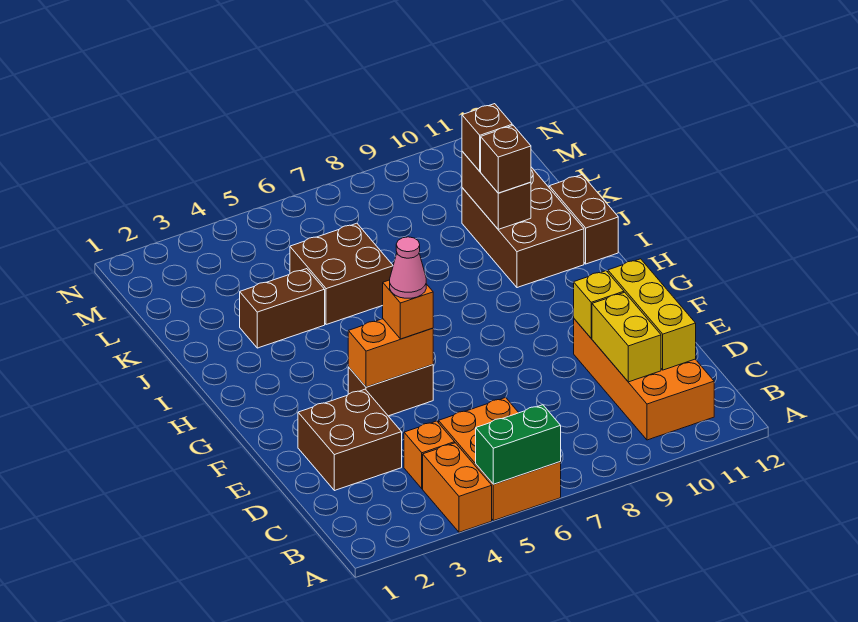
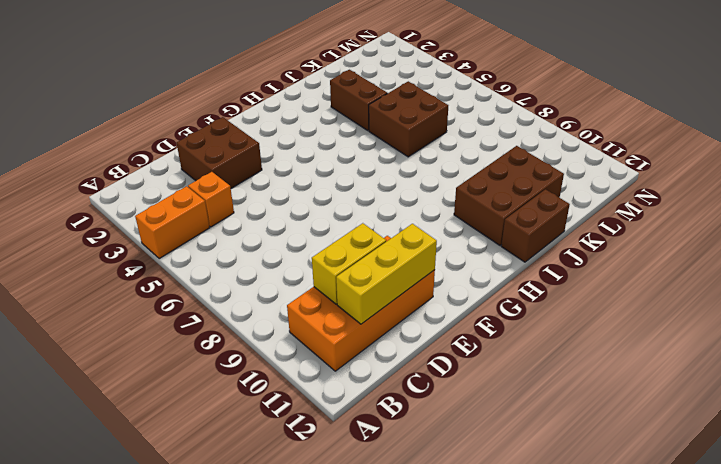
none -> orange 2x3 brick [439,398,561,521]
none -> brown 1x2 brick [348,365,433,416]
none -> green 1x2 brick [476,405,561,484]

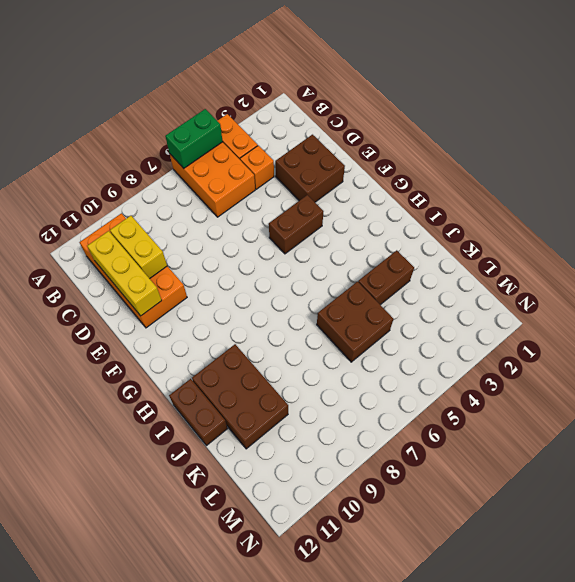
none -> yellow 1x1 brick [574,271,624,338]
none -> orange 1x2 brick [348,319,433,387]
none -> brown 1x2 brick [462,151,531,229]

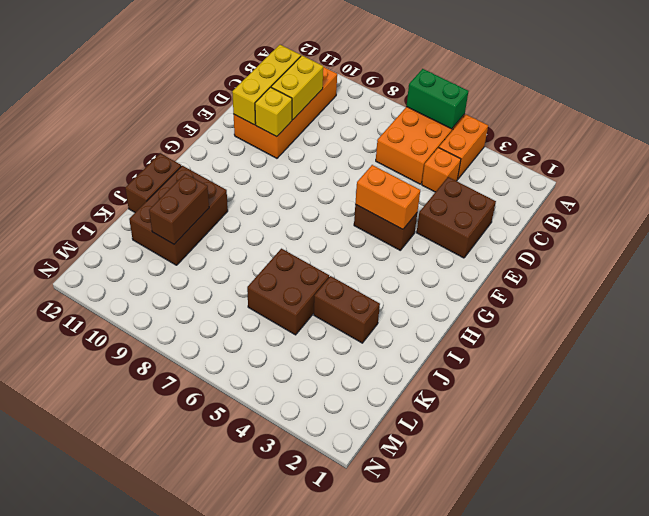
none -> orange 1x1 brick [383,280,433,339]
none -> brown 1x1 brick [481,125,531,193]
none -> brown 1x1 brick [462,104,512,171]

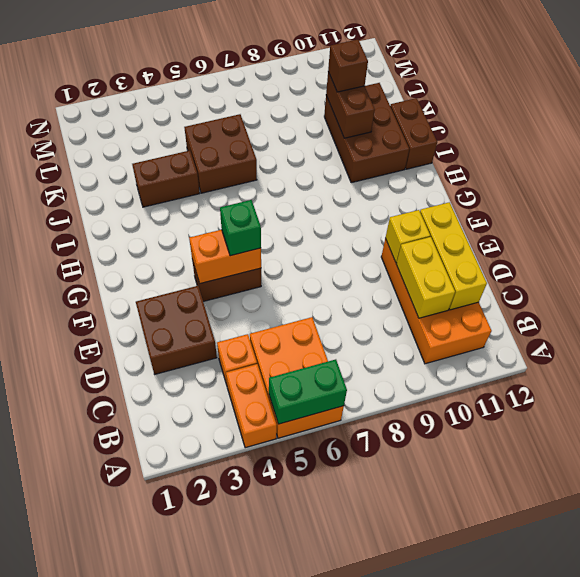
green 1x1 brick [220,200,261,256] -> orange 1x1 brick [383,280,433,339]
none -> brown 1x1 brick [481,125,531,193]
none -> pink 1x1 cone [390,237,426,298]

